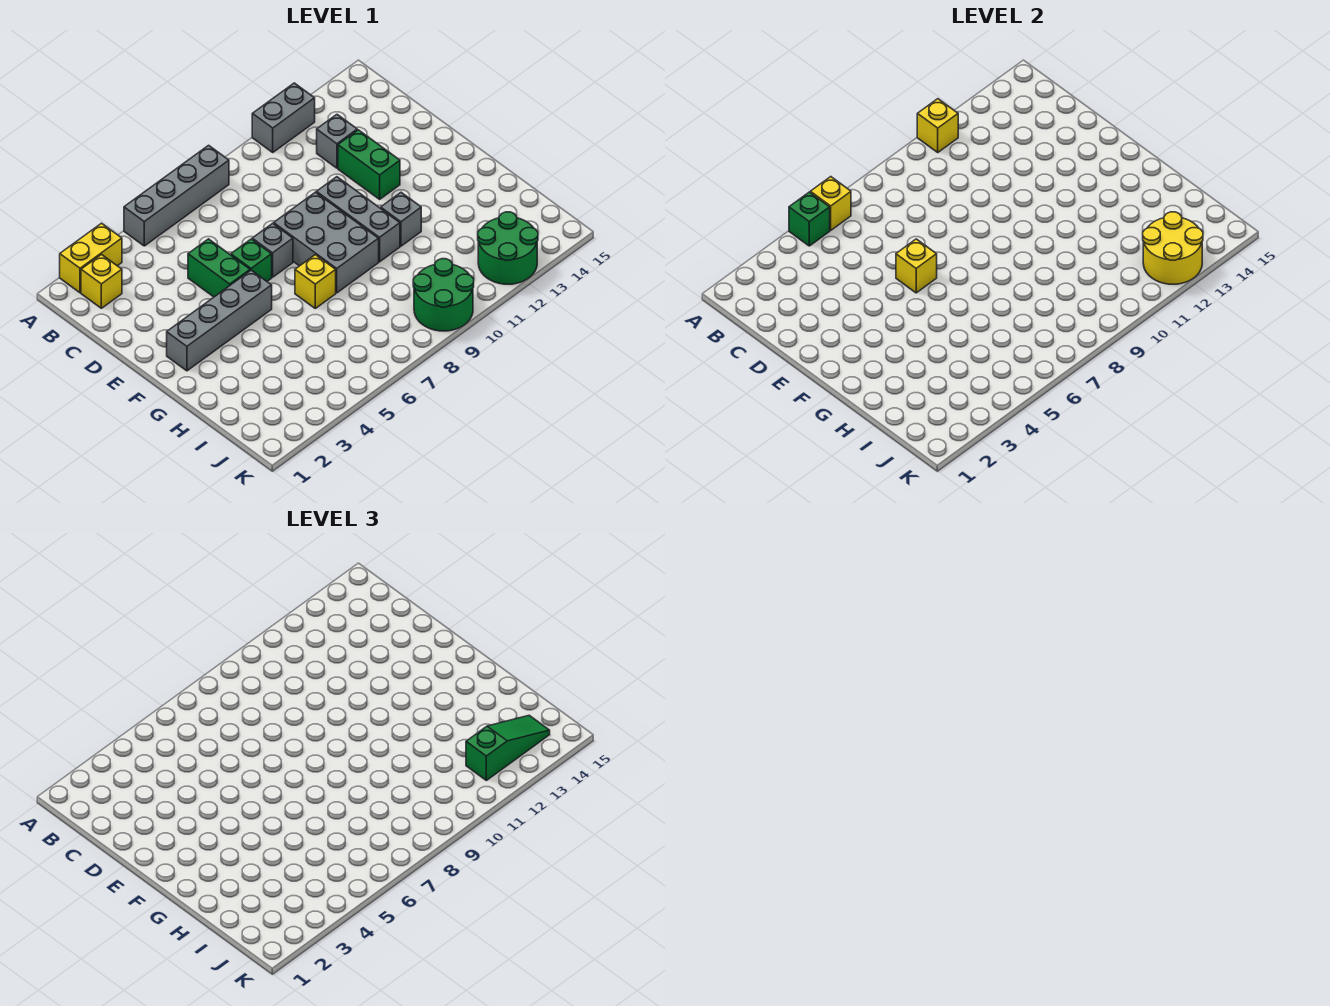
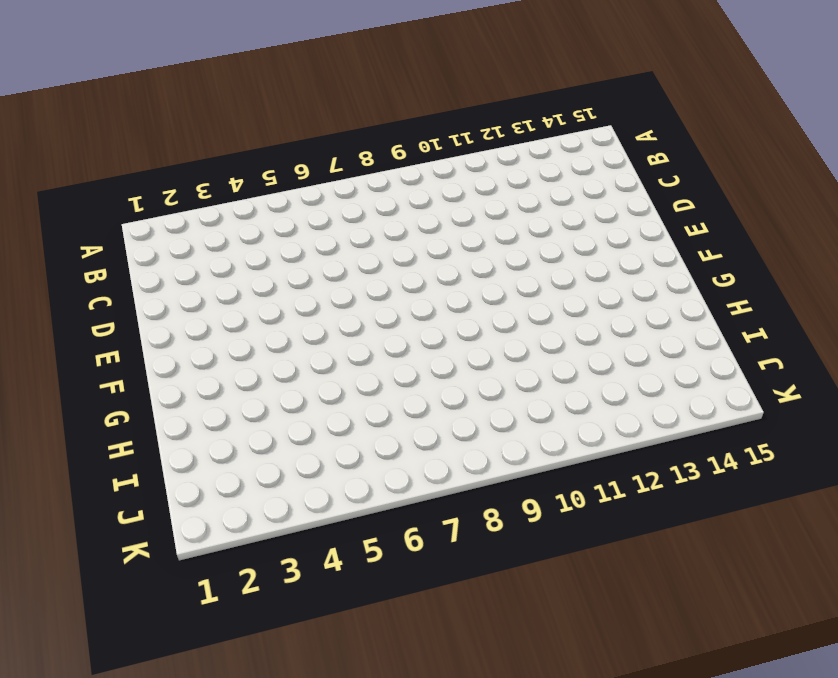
none -> yellow 1x2 brick [60,223,122,293]
none -> grey 1x4 brick [124,145,229,246]
none -> grey 1x2 brick [252,83,315,152]

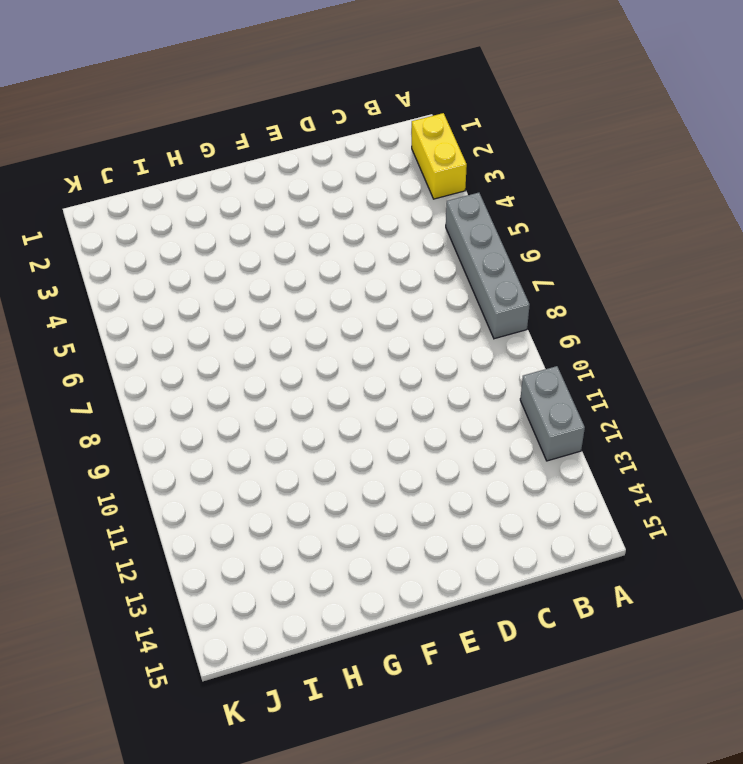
none -> yellow 1x1 brick [81,255,122,308]
none -> grey 1x1 brick [317,115,357,168]
none -> green 1x2 brick [188,239,250,297]

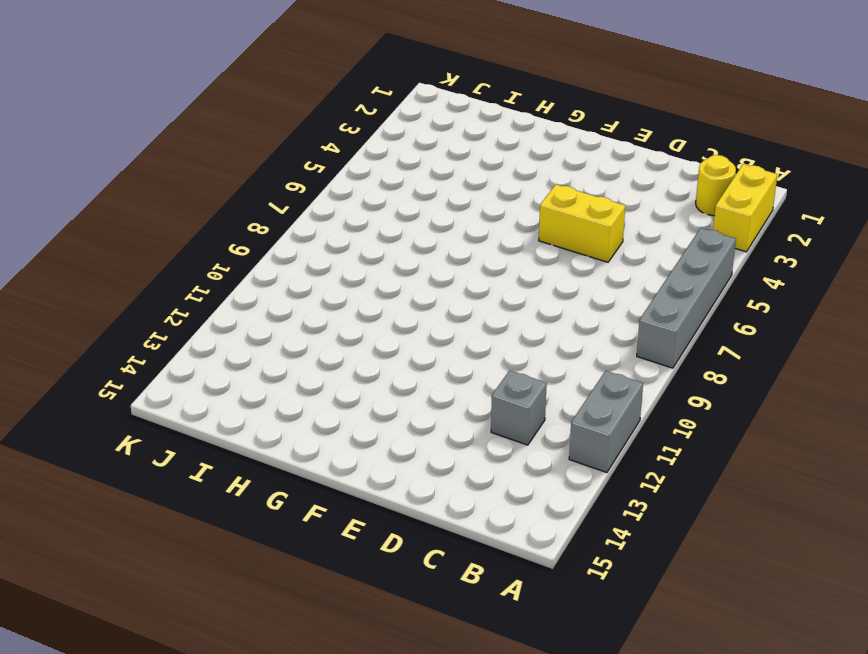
yellow 1x1 round brick [696,155,736,216] -> yellow 1x1 brick [81,255,122,308]
yellow 1x2 brick [539,185,625,262] -> green 1x2 brick [188,239,250,297]
none -> green 1x2 brick [338,130,400,199]
none -> green 1x1 brick [231,239,272,281]
none -> grey 1x1 brick [252,223,293,277]

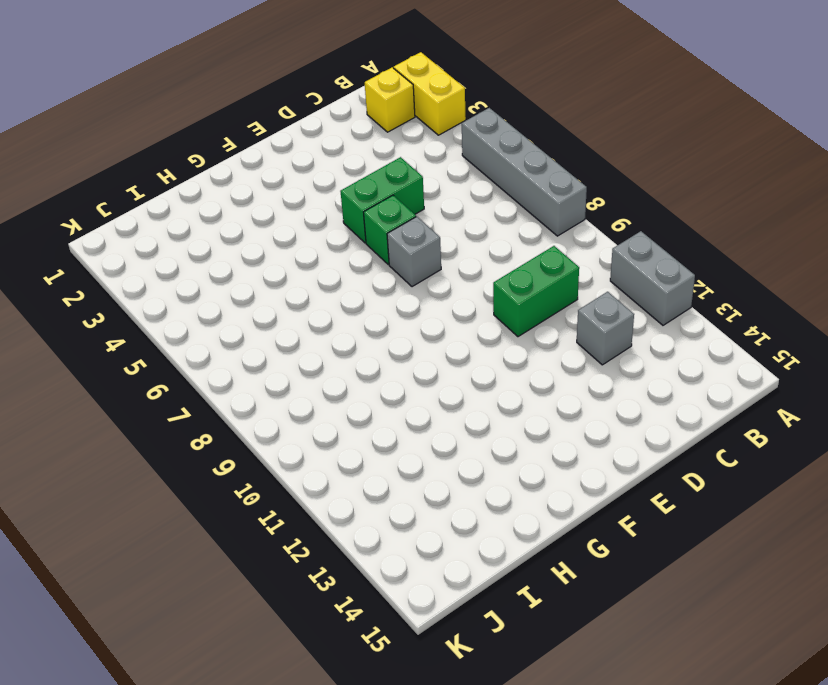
green 1x2 brick [493,246,579,337] -> green 1x2 brick moved to [338,130,400,199]
none -> grey 2x3 brick [274,192,379,293]
none -> grey 1x3 brick [316,177,400,262]
none -> grey 1x4 brick [167,270,272,371]

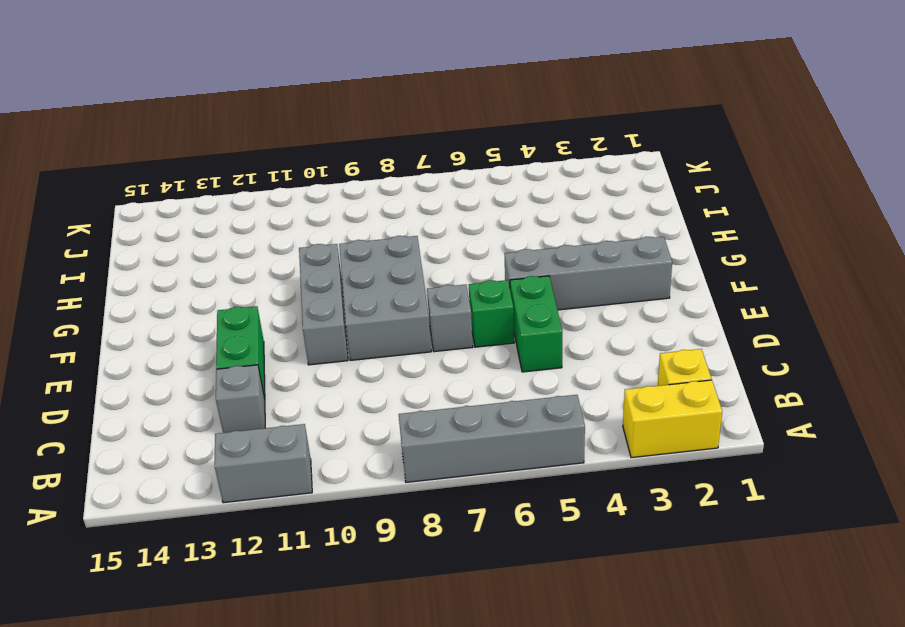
none -> yellow 1x1 brick [295,255,336,308]
none -> grey 1x1 brick [381,193,421,246]
none -> green 2x2 round brick [413,259,474,331]

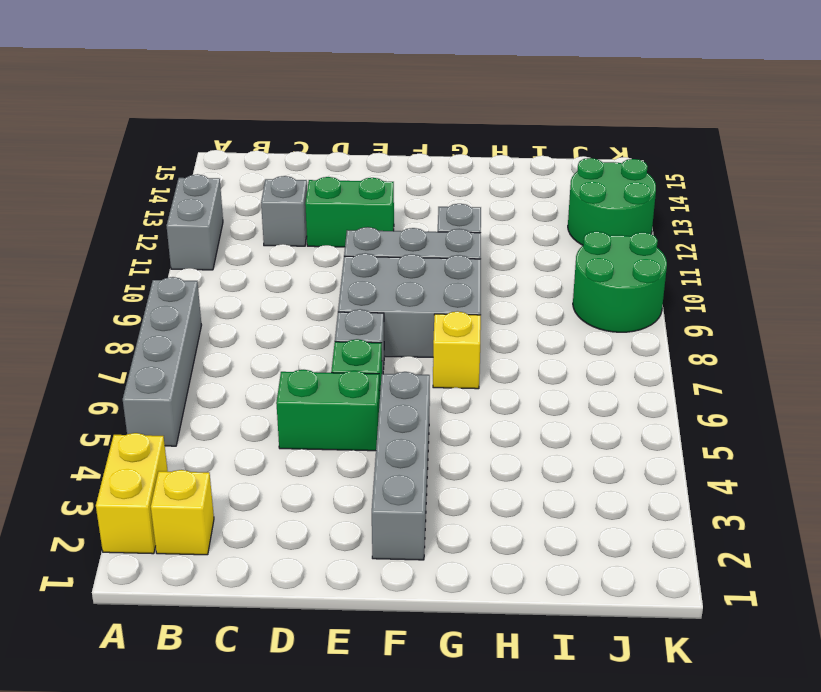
none -> green 1x1 brick [789,192,830,246]
none -> yellow 1x1 brick [810,177,851,230]
none -> yellow 1x1 brick [917,99,958,152]

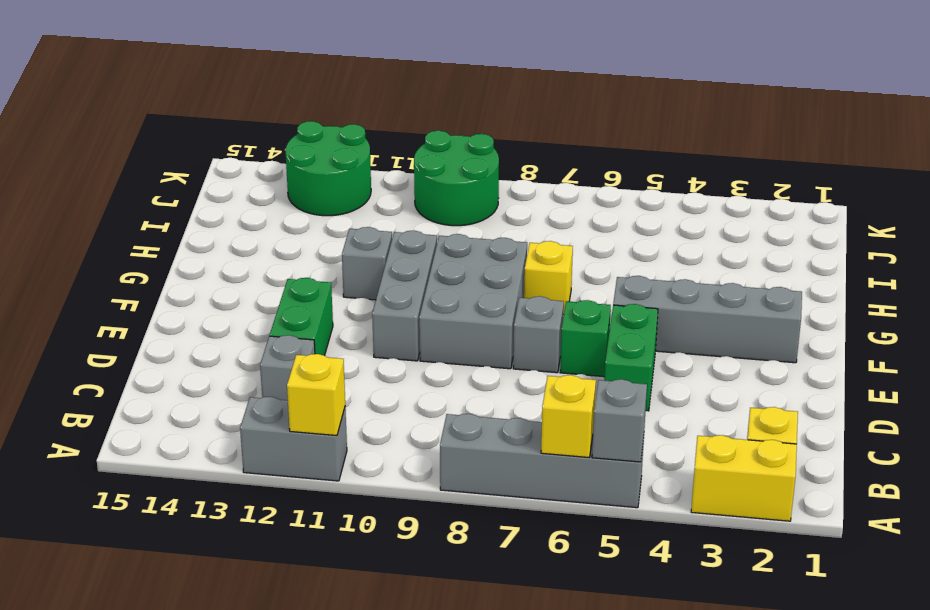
grey 1x1 brick [592,379,647,462] -> green 1x1 brick [789,192,830,246]
none -> yellow 1x1 brick [896,239,937,293]
none -> yellow 2x2 round brick [1143,212,1203,284]
none -> green 1x3 slope [466,715,550,780]

